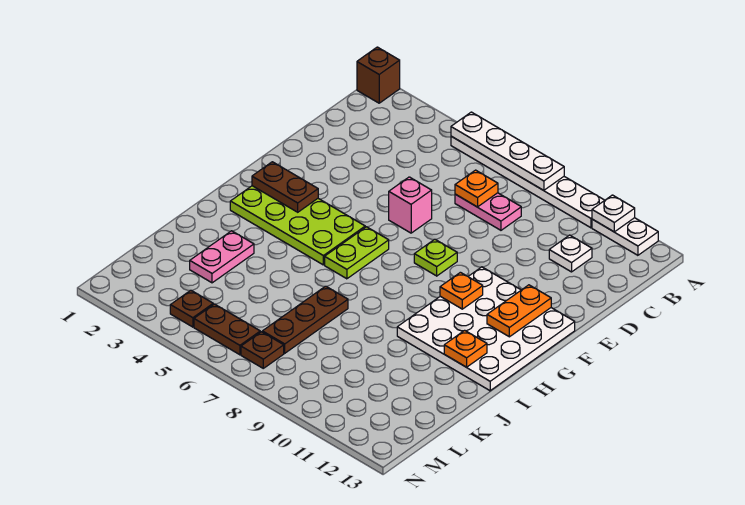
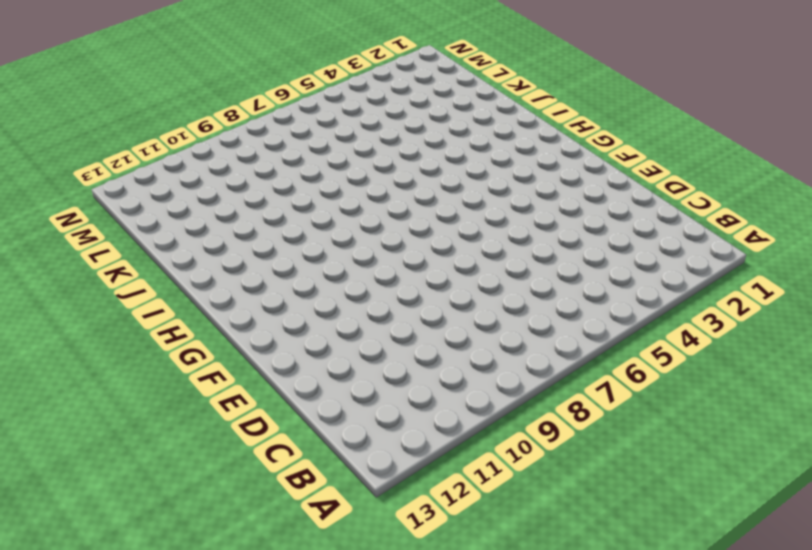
none -> brown 1x1 brick [357,47,400,103]
none -> white 1x6 plate [451,136,605,228]
none -> white 1x2 plate [592,218,658,255]

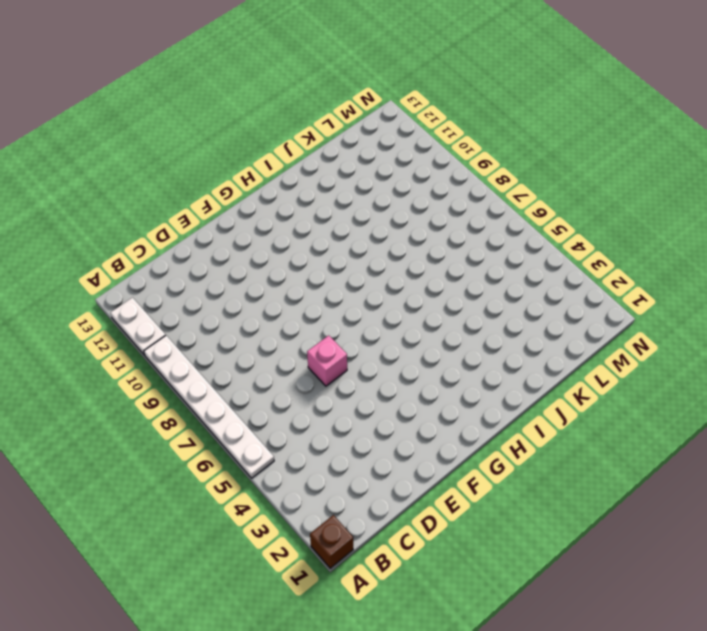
none -> pink 1x2 plate [455,193,521,230]
none -> white 1x1 plate [549,235,592,272]
none -> lime 1x1 plate [414,239,457,276]

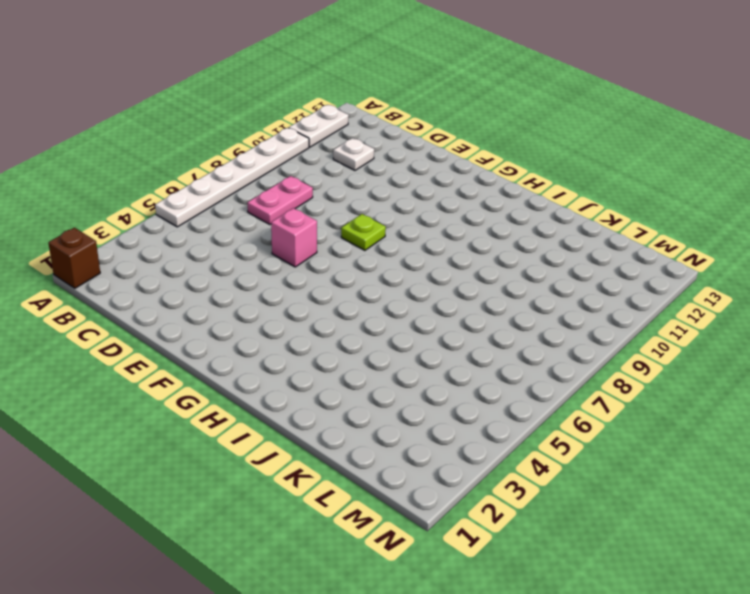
none -> white 4x4 plate [397,267,575,391]
none -> lime 2x4 plate [230,186,365,265]
none -> lime 1x2 plate [325,227,389,279]

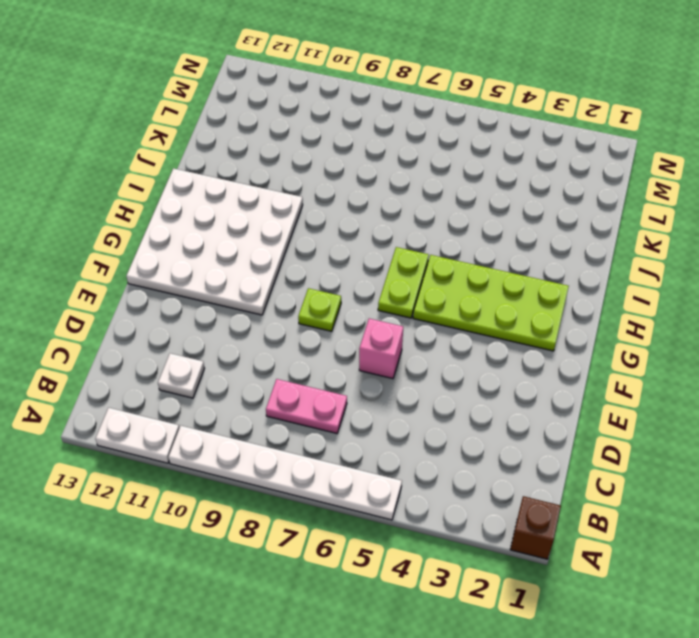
none -> pink 1x2 plate [190,231,254,283]
none -> brown 1x3 plate [262,286,348,353]
none -> brown 1x1 plate [170,290,213,327]

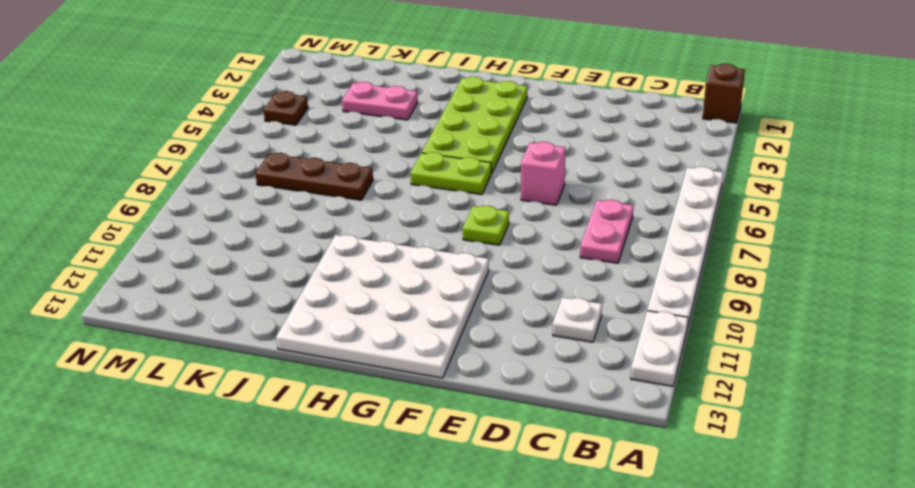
none -> brown 1x2 plate [194,304,260,355]
none -> brown 1x1 plate [241,332,284,368]
none -> white 1x4 plate [451,112,564,190]

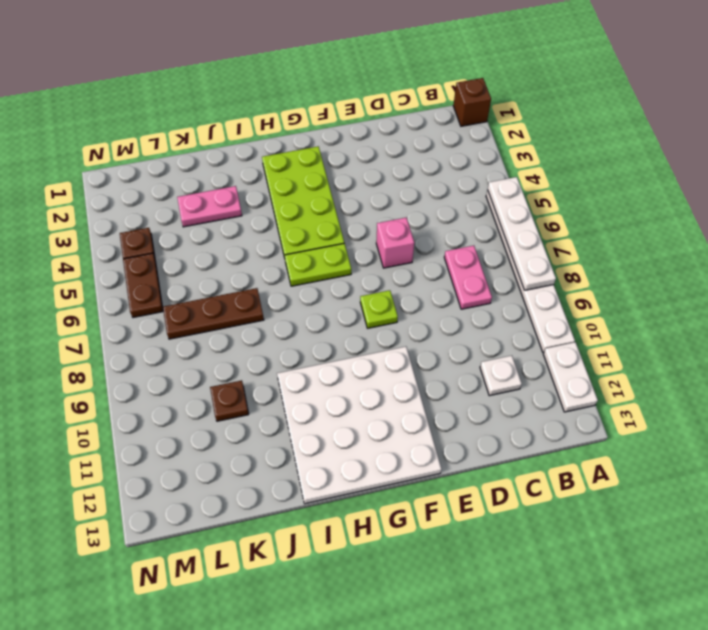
brown 1x1 plate [210,380,249,421] -> brown 1x1 plate moved to [241,332,284,368]
none -> white 1x1 plate [592,195,635,232]
none -> orange 1x1 plate [455,170,498,207]
none -> orange 1x2 plate [487,285,551,337]

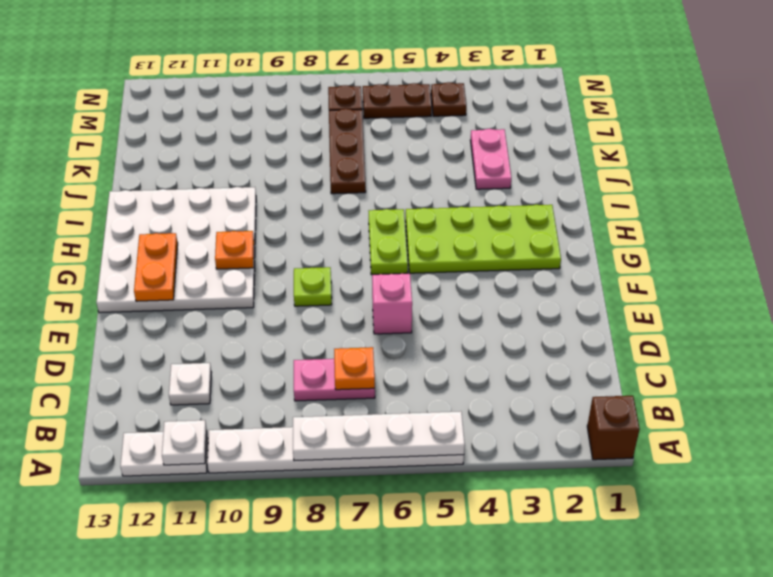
none -> brown 1x2 plate [252,162,318,212]
none -> orange 1x1 plate [444,330,487,367]

